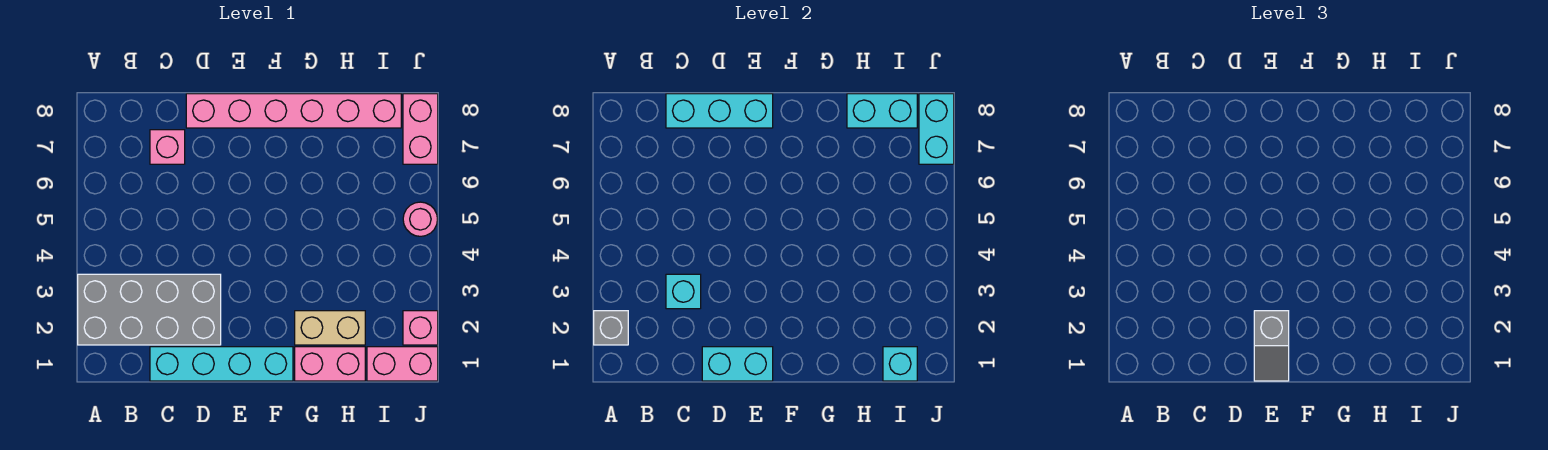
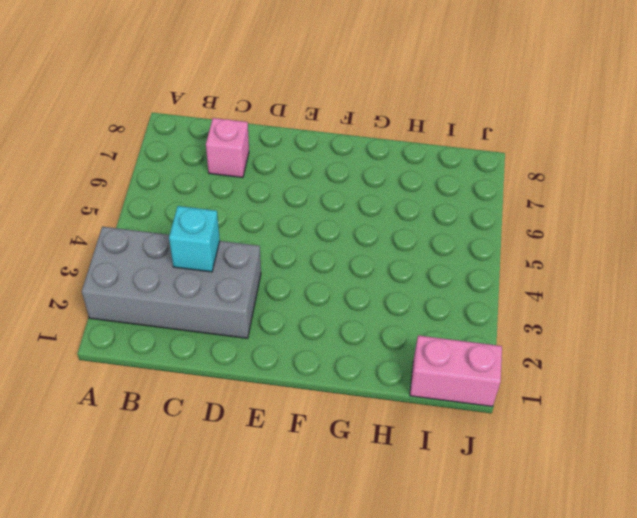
none -> cyan 1x4 brick [150,347,293,381]
none -> pink 1x6 brick [186,94,401,128]
none -> pink 1x2 brick [295,347,365,381]

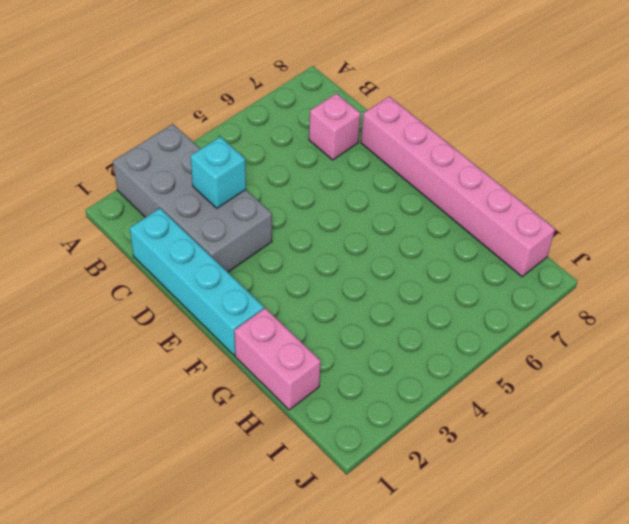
none -> tan 1x2 brick [295,311,365,345]
none -> pink 1x2 brick [367,347,438,381]
none -> pink 1x1 brick [403,311,438,345]

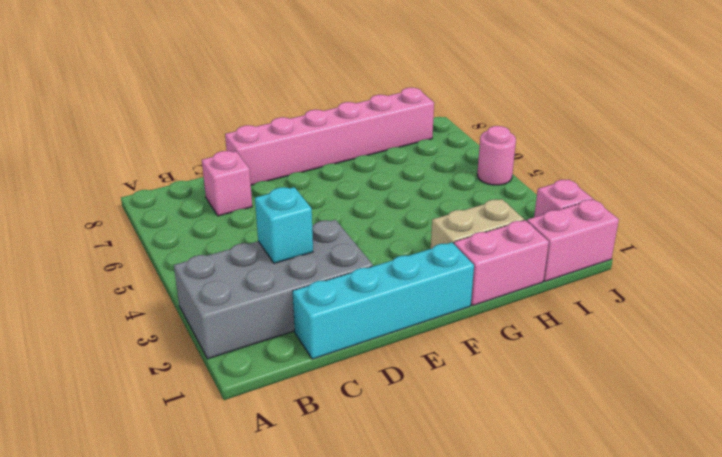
none -> pink 1x2 brick [403,94,438,164]
none -> grey 1x1 brick [594,311,628,345]
none -> cyan 1x3 brick [666,94,773,128]

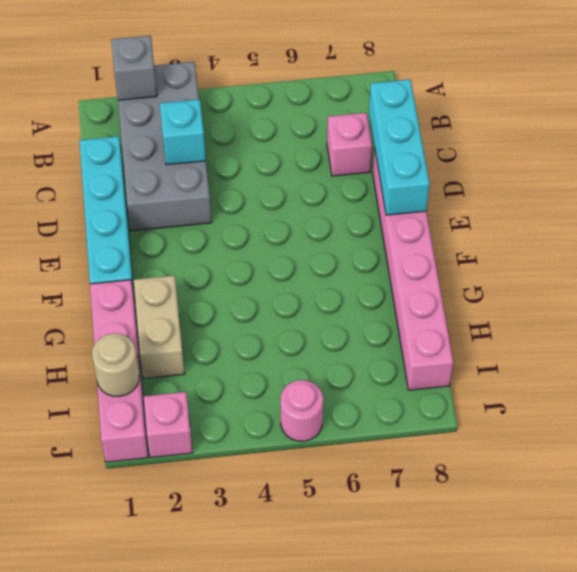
tan 1x1 round brick [92,333,139,397] -> cyan 1x1 brick [883,347,917,381]
none -> pink 1x2 brick [403,94,438,164]
none -> cyan 1x2 brick [702,347,773,381]
none -> cyan 1x2 brick [847,94,917,128]

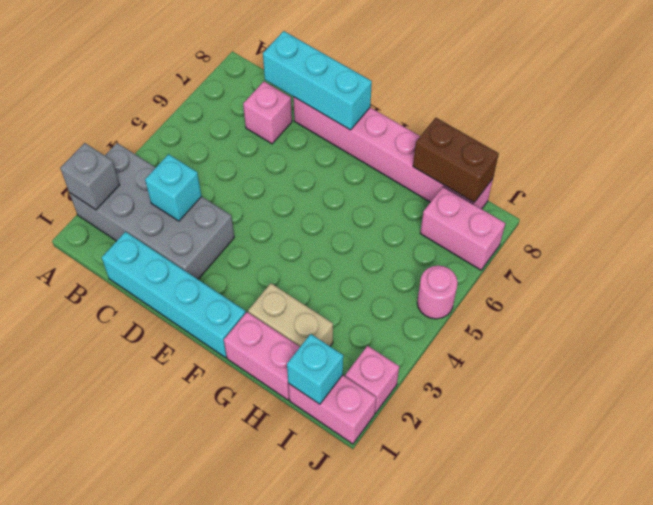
brown 1x2 brick [413,118,499,202] -> cyan 1x2 brick [847,94,917,128]
pink 1x2 brick [420,187,506,270] -> pink 1x2 brick turned to [403,94,438,164]
none -> cyan 1x2 brick [702,347,773,381]
none -> cyan 1x2 brick [919,94,954,164]
none -> grey 1x2 slope [1254,311,1289,381]

